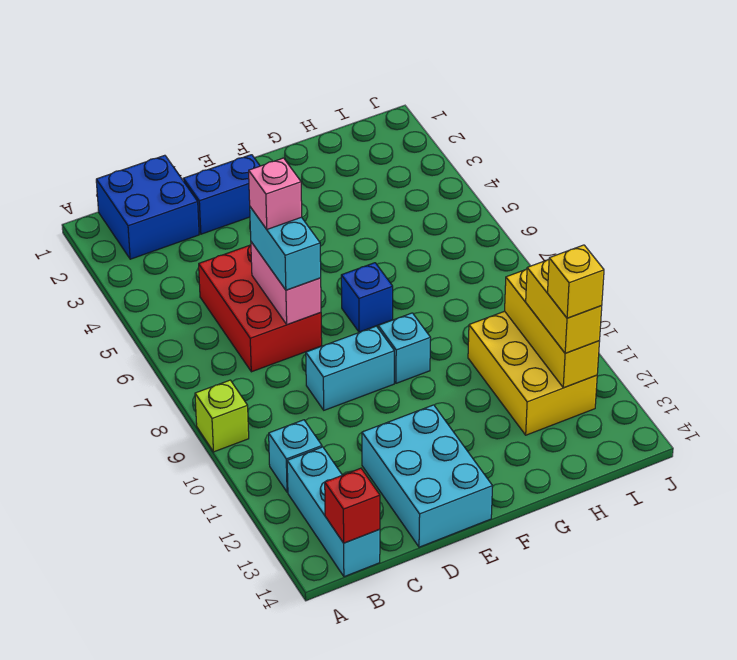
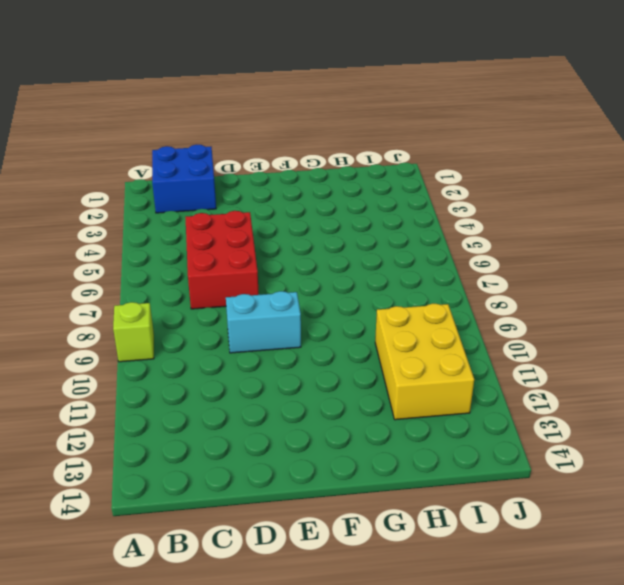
none -> cyan 1x1 brick [269,420,322,492]
none -> cyan 1x3 brick [287,447,380,577]
none -> blue 1x2 brick [183,155,260,234]

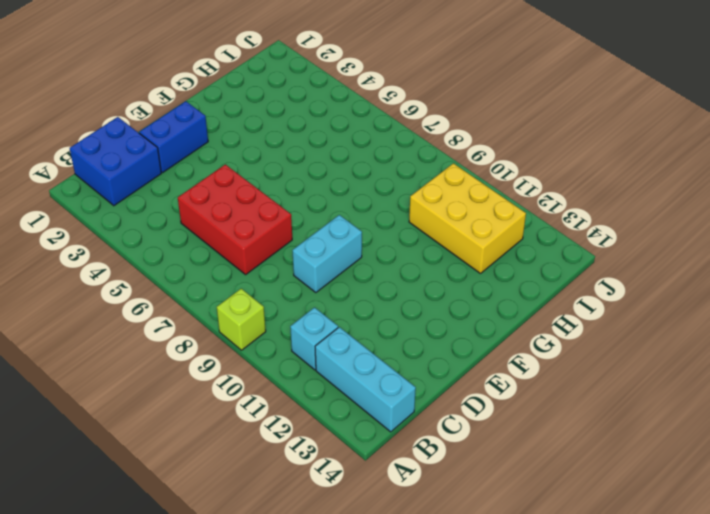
none -> cyan 2x3 brick [362,405,493,547]
none -> blue 1x1 brick [341,263,393,332]
none -> cyan 1x1 brick [378,313,431,383]

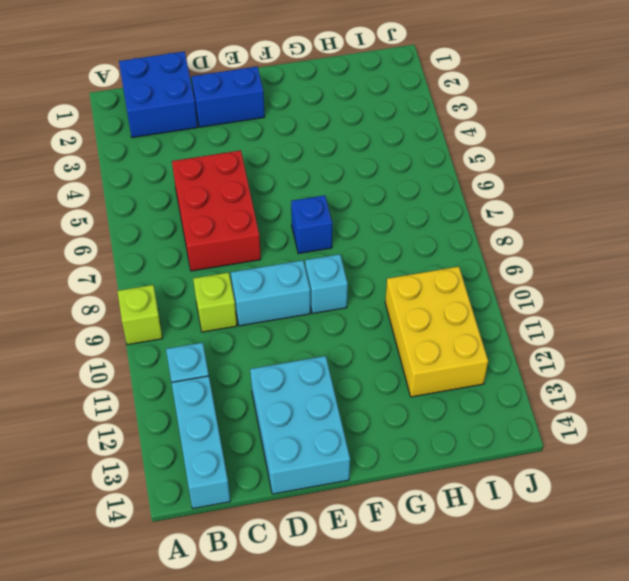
lime 1x1 brick [193,272,237,332] -> none
none -> red 1x1 brick [325,468,380,543]
none -> pink 1x2 brick [251,242,321,325]
none -> yellow 1x3 brick [505,269,600,388]

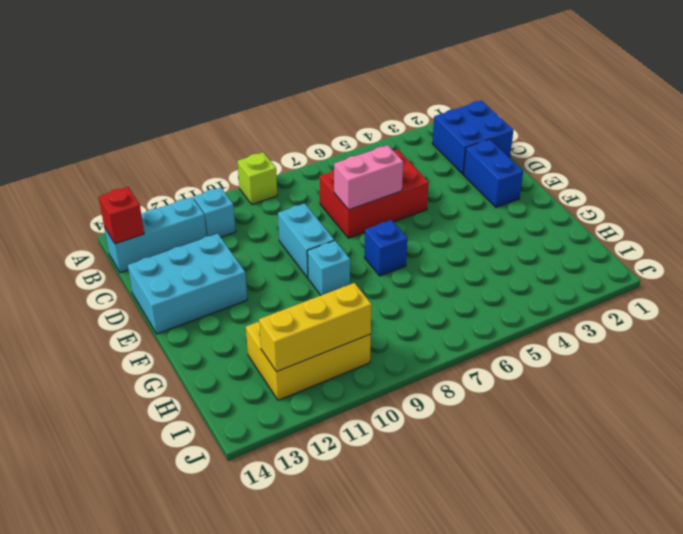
none -> cyan 1x2 brick [250,207,321,290]
none -> yellow 1x2 brick [526,259,602,353]
none -> pink 1x1 brick [249,158,302,229]

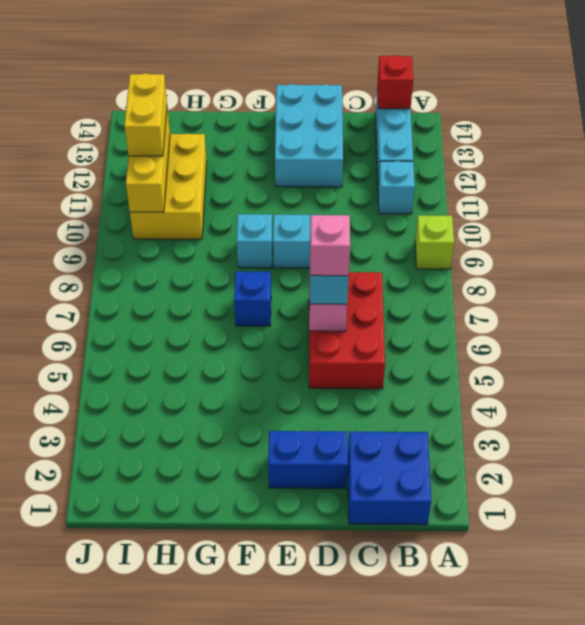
none -> yellow 1x1 brick [548,245,604,318]

